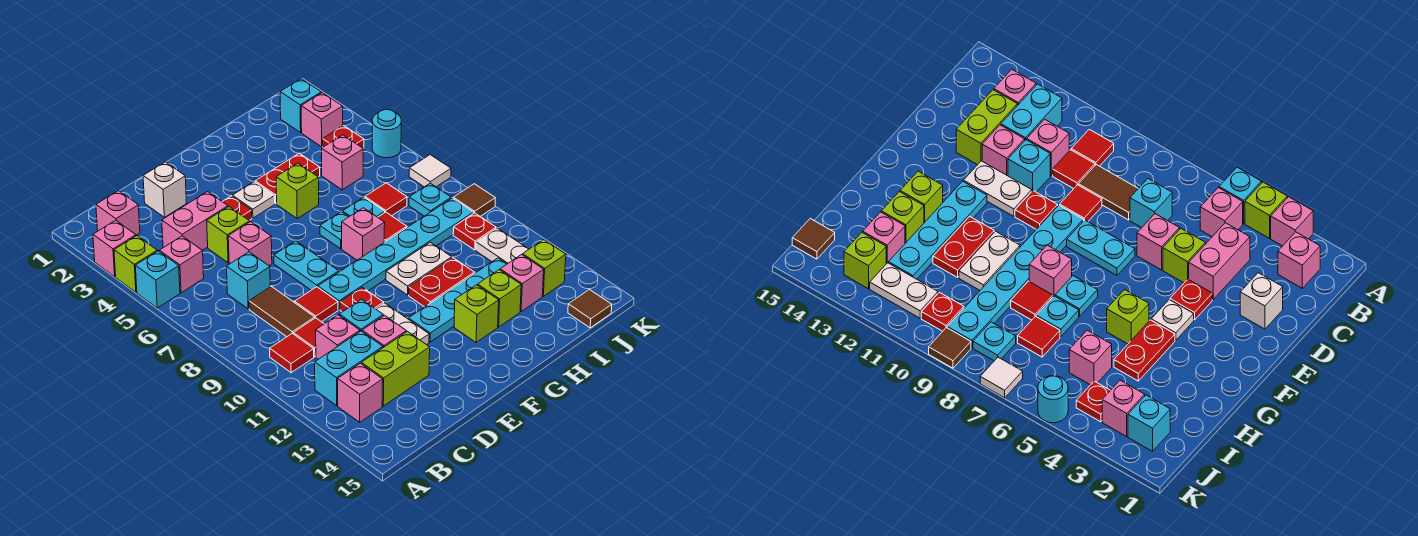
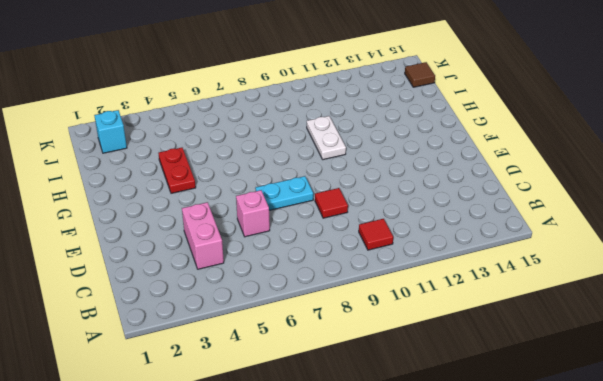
none -> pink 1x1 brick [93,220,136,277]
none -> lime 1x1 brick [114,236,157,292]
none -> cyan 1x1 brick [135,251,180,308]
none -> pink 1x1 brick [96,191,140,235]

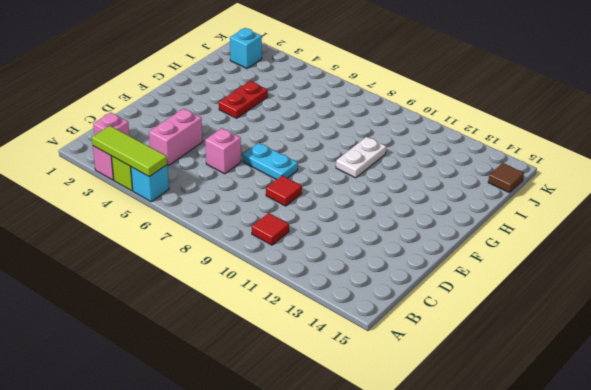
lime 1x3 tile [92,126,167,177] -> none
none -> pink 1x1 brick [159,236,204,293]
none -> cyan 1x2 brick [315,331,383,405]
none -> pink 1x1 brick [338,363,383,422]
none -> cyan 1x1 brick [227,252,270,309]

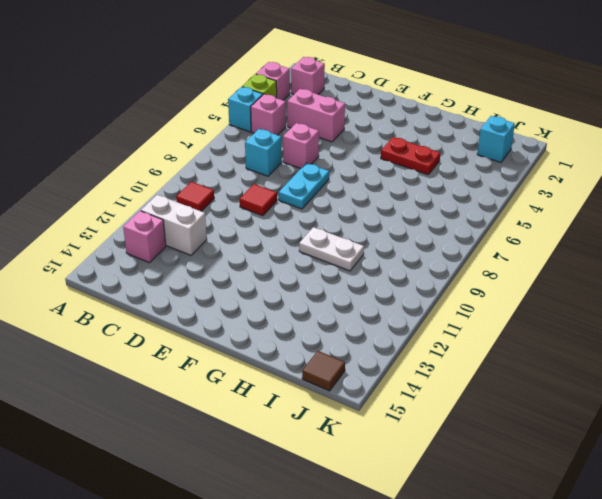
white 1x2 brick [141,195,207,255] -> cyan 1x2 brick [315,331,383,405]
none -> brown 1x2 tile [249,286,315,337]
none -> red 1x1 tile [293,318,324,357]
none -> pink 1x1 brick [316,315,360,359]
none -> lime 1x2 brick [362,332,430,406]

